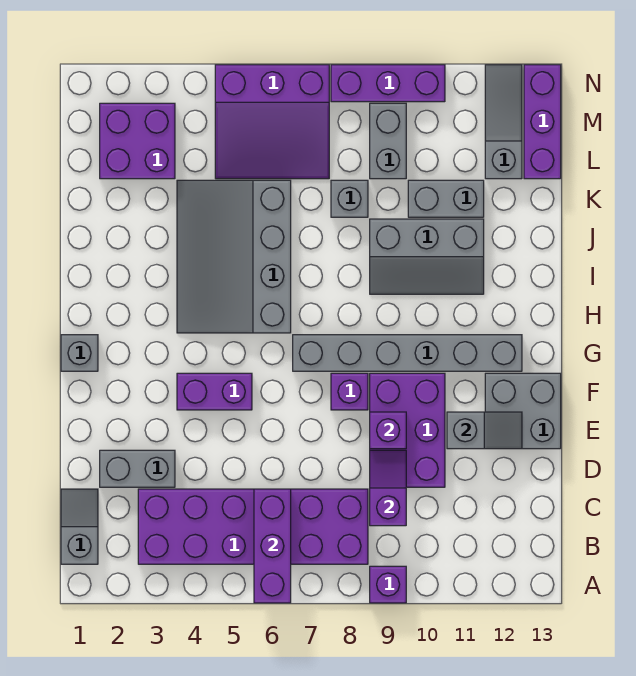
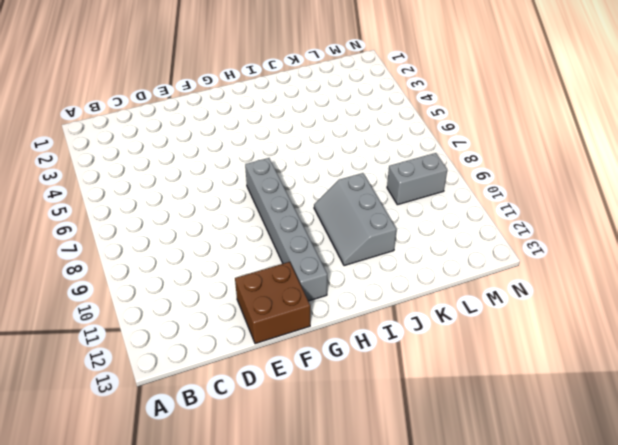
brown 2x2 brick [235,262,310,344] -> grey 2x2 brick [485,373,561,449]
none -> purple 1x1 brick [370,566,406,603]
none -> grey 1x2 slope [61,489,98,564]
none -> purple 2x6 brick [138,489,368,564]

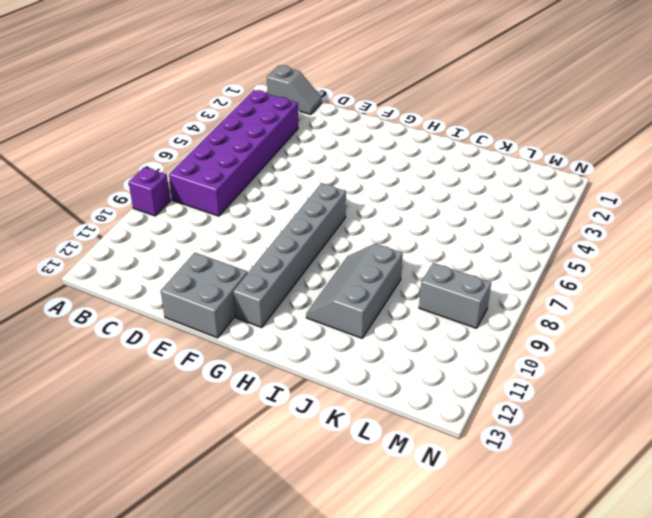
none -> grey 1x2 brick [100,450,175,487]
none -> purple 2x3 brick [370,373,445,487]
none -> purple 1x2 brick [177,373,252,410]

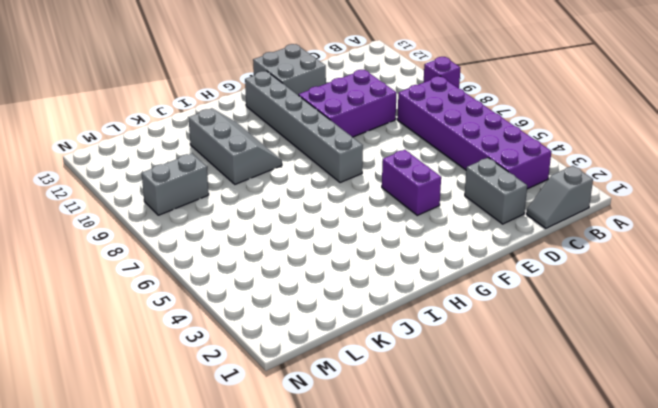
none -> purple 1x1 brick [331,373,368,410]
none -> grey 1x1 brick [61,335,98,371]
none -> grey 3x4 slope [177,180,291,333]

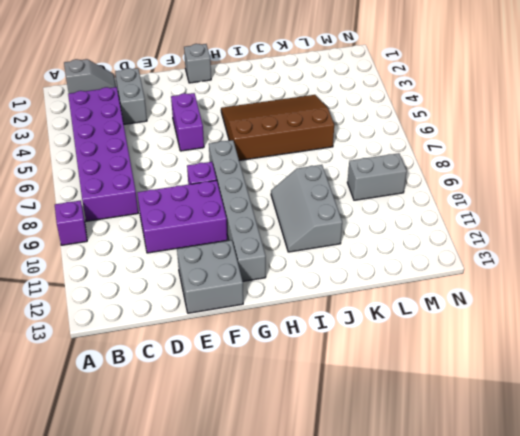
brown 3x4 slope [221,95,334,161] -> grey 3x4 slope [177,180,291,333]
none -> grey 1x1 brick [331,180,368,217]
none -> grey 1x2 brick [408,180,484,217]
none -> purple 2x2 brick [100,103,175,179]

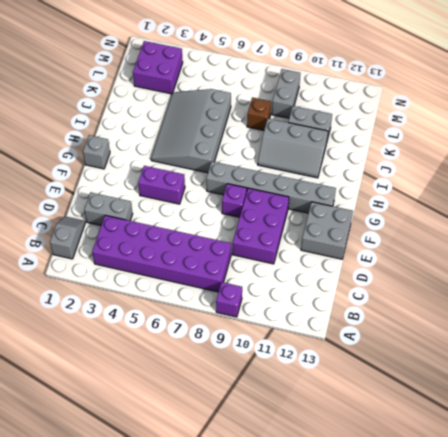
brown 1x1 brick [247,97,271,130] -> grey 1x1 brick [331,180,368,217]
none -> purple 3x3 slope [215,65,329,179]
none -> grey 1x3 slope [485,65,522,179]
none -> purple 1x3 brick [524,65,561,179]

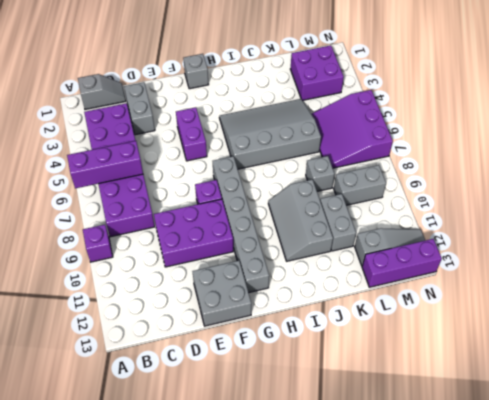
none -> purple 1x3 brick [331,65,445,102]
none -> purple 1x2 slope [370,450,406,526]
none -> purple 1x1 brick [370,412,406,449]

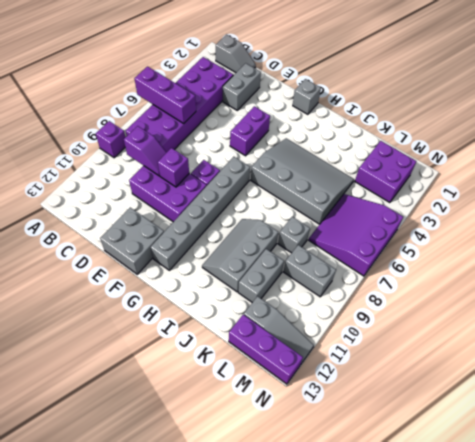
none -> purple 1x3 brick [331,65,445,102]
none -> grey 1x2 slope [447,412,522,449]

